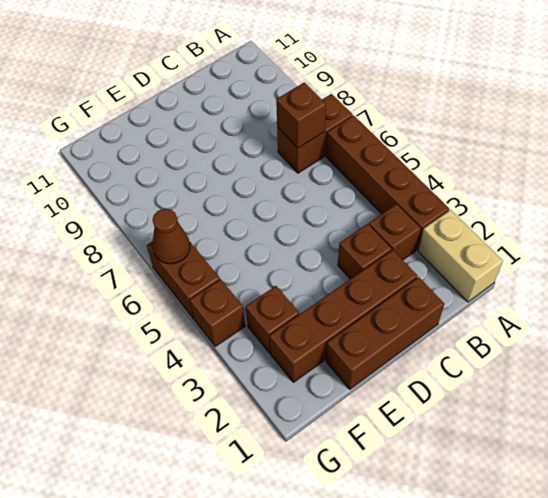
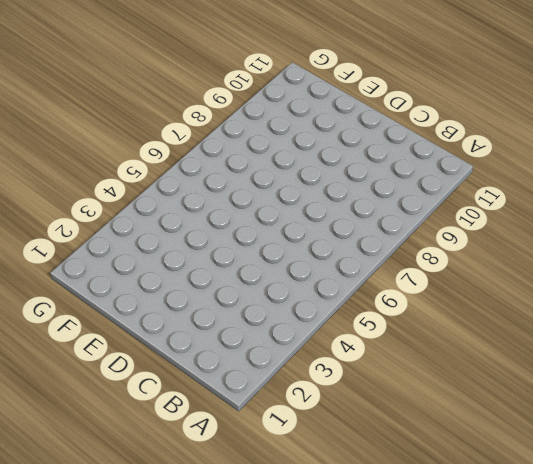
none -> tan 1x2 brick [418,210,503,302]
none -> brown 1x4 brick [326,116,449,250]
none -> brown 1x2 brick [277,94,353,173]

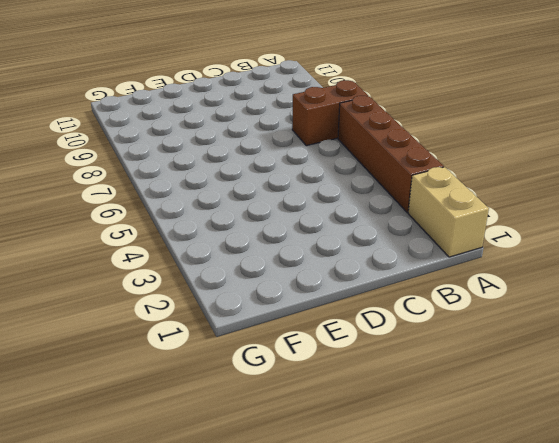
none -> brown 1x1 brick [369,204,421,260]
none -> brown 1x3 brick [326,277,444,389]
none -> brown 1x4 brick [270,250,418,382]

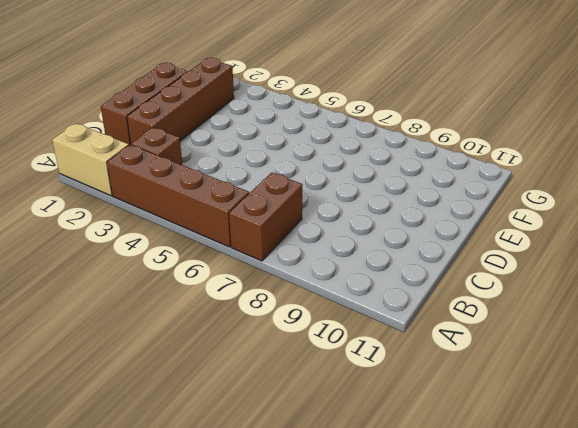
none -> brown 1x1 brick [338,224,391,279]
none -> brown 1x1 brick [246,286,299,353]
none -> brown 1x1 brick [190,279,245,347]

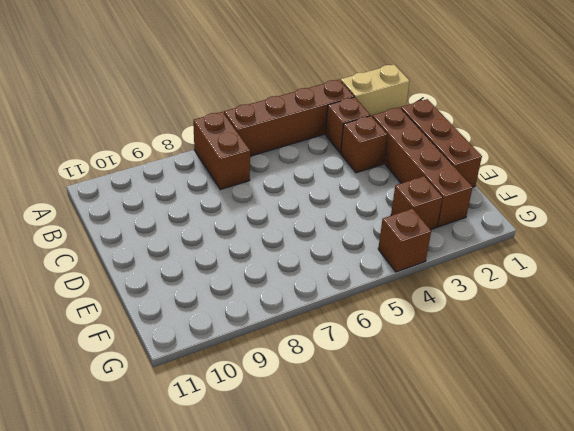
none -> brown 1x2 brick [147,241,220,319]
none -> brown 1x1 brick [276,82,326,148]
none -> brown 1x1 cone [152,209,190,264]

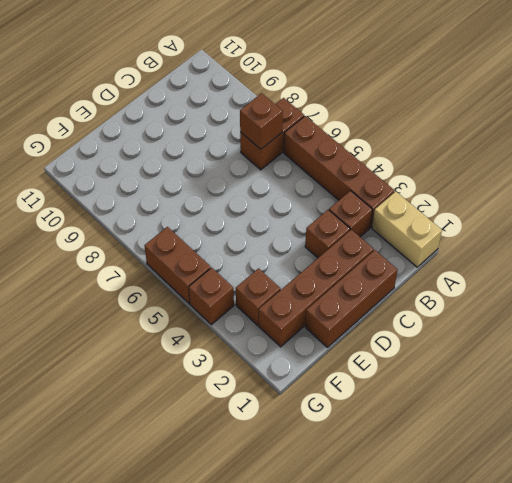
none -> brown 1x1 cone [152,209,190,264]

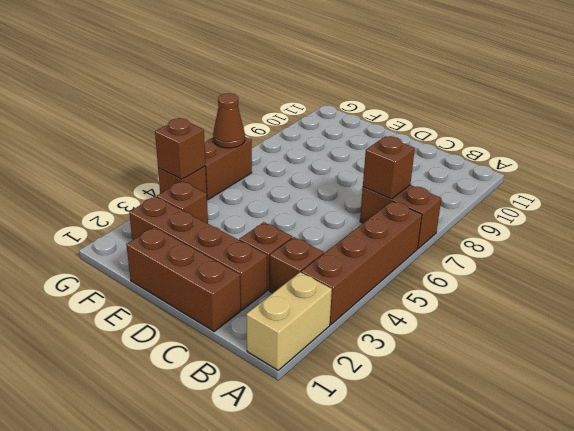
brown 1x1 brick [155,118,205,179] -> none

